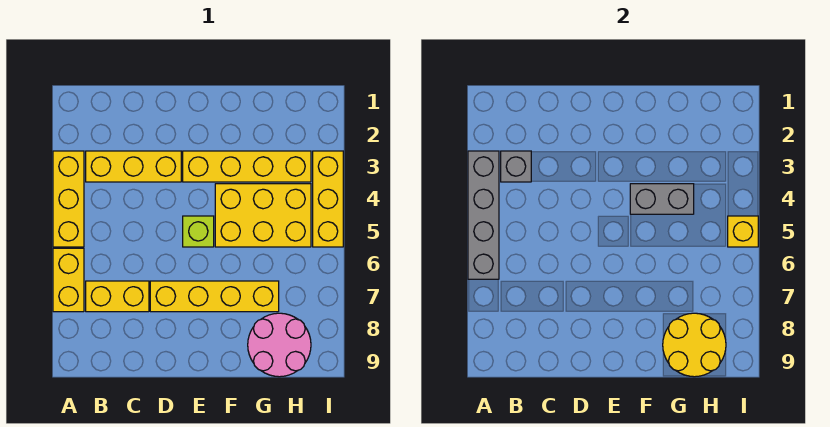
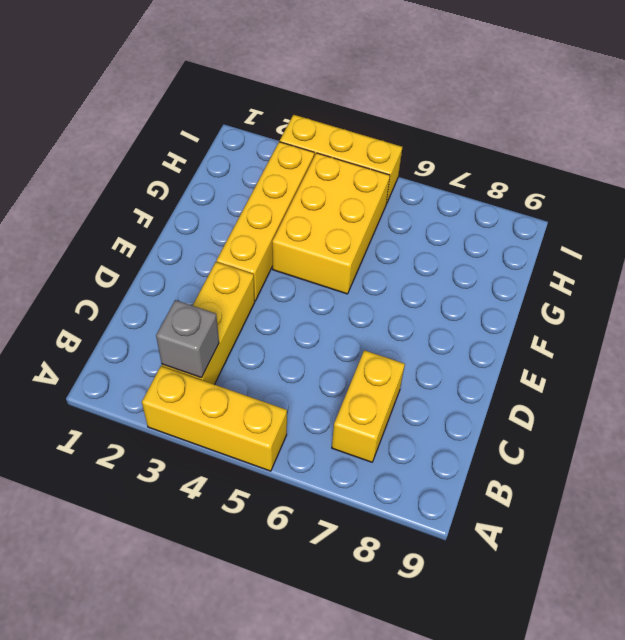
none -> yellow 1x2 brick [53,248,84,312]
none -> yellow 1x4 brick [150,281,279,312]
none -> lime 1x1 brick [183,216,214,247]

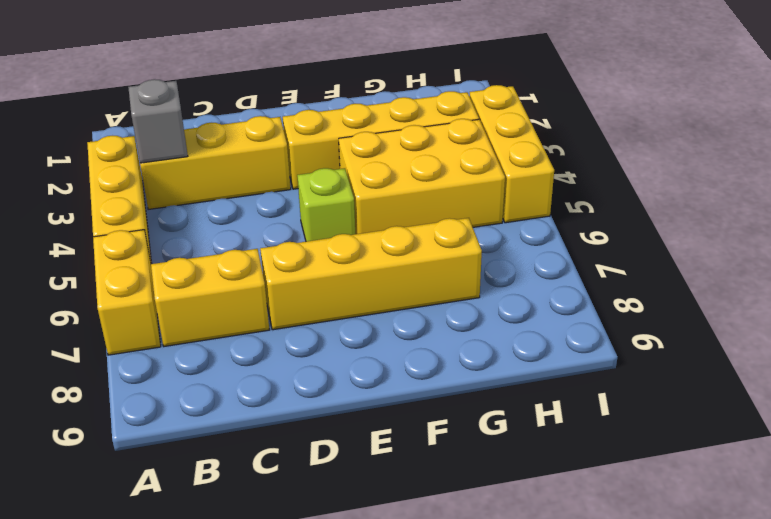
none -> pink 2x2 round brick [248,313,311,377]
none -> grey 1x4 brick [468,151,499,279]
none -> grey 1x2 brick [630,184,694,214]

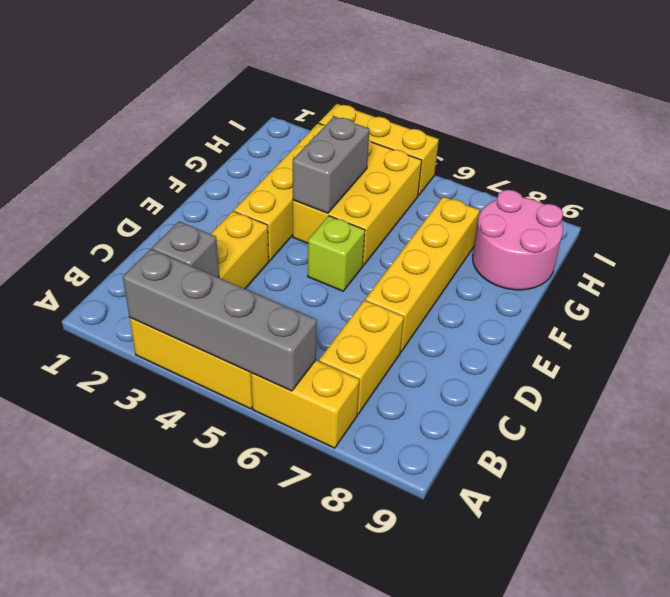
none -> yellow 2x2 round brick [663,313,726,377]
none -> yellow 1x1 brick [728,216,758,247]

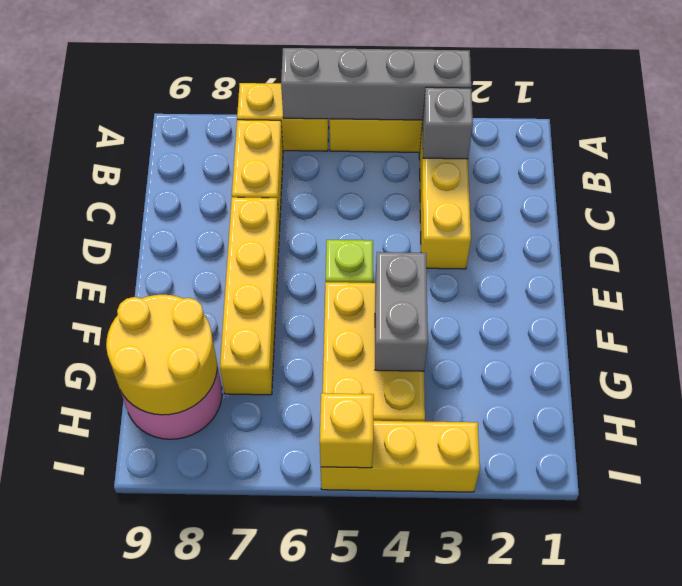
none -> yellow 1x4 brick [183,151,311,182]

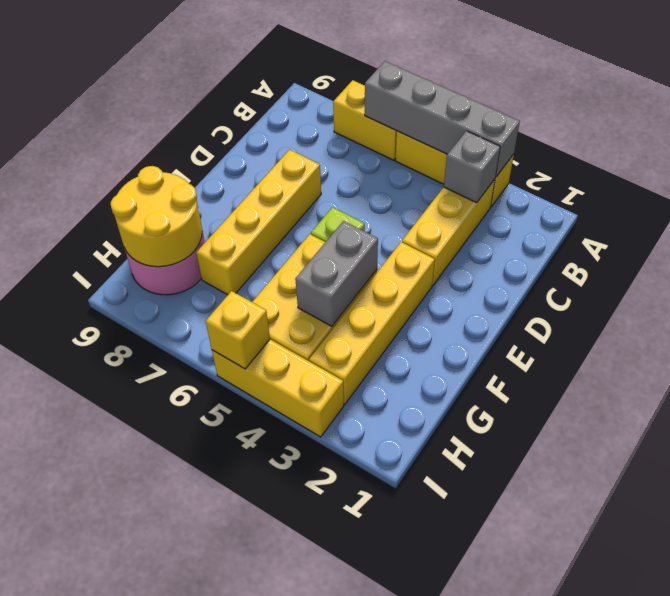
none -> yellow 1x2 brick [86,281,149,312]

